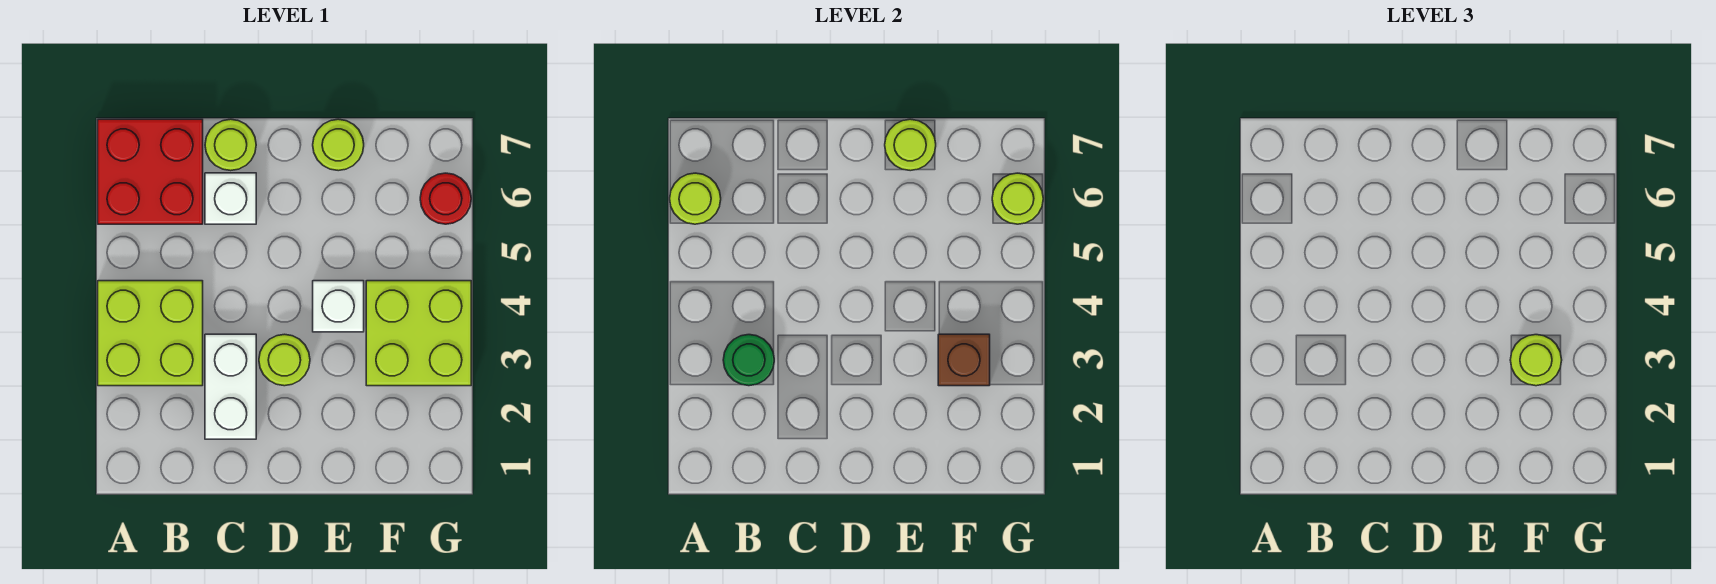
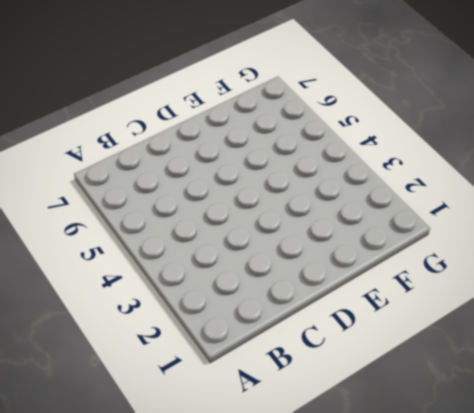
none -> lime 2x2 brick [98,281,203,386]
none -> red 2x2 brick [98,119,203,224]
none -> white 1x2 brick [205,334,256,439]

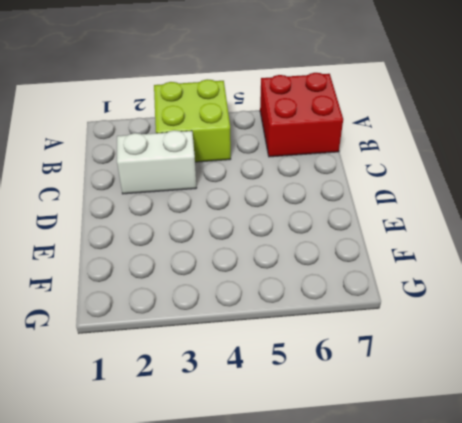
none -> white 1x1 brick [205,173,256,224]
none -> lime 1x1 round brick [205,119,256,171]
none -> lime 1x1 round brick [259,334,310,386]

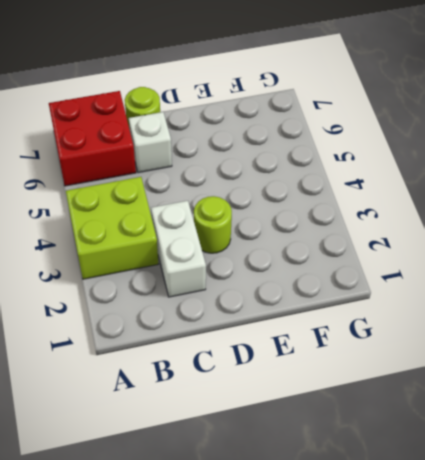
none -> white 1x1 brick [313,281,364,332]
none -> lime 1x1 round brick [313,119,364,171]
none -> lime 2x2 brick [366,281,471,386]

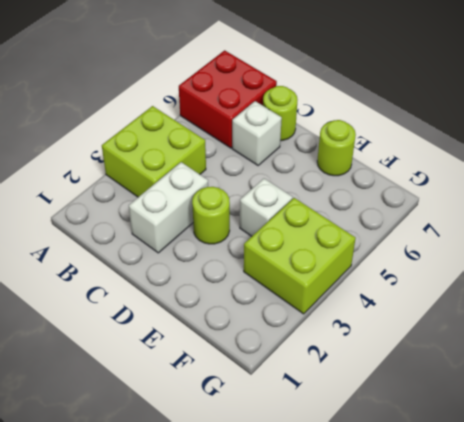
none -> red 1x1 round brick [420,173,471,224]
none -> lime 1x1 round brick [670,173,721,224]
none -> green 1x1 round brick [723,335,774,386]

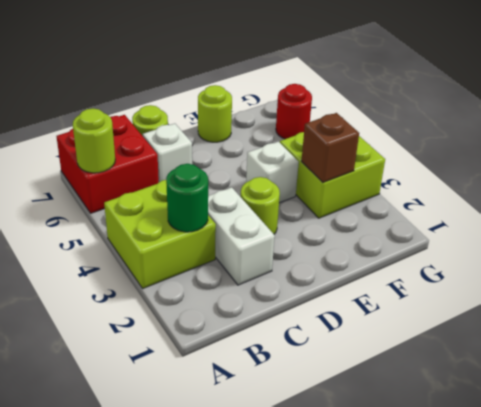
none -> lime 1x1 round brick [885,119,936,171]
none -> lime 1x1 round brick [992,173,1043,224]
none -> lime 1x1 round brick [1510,335,1562,386]

